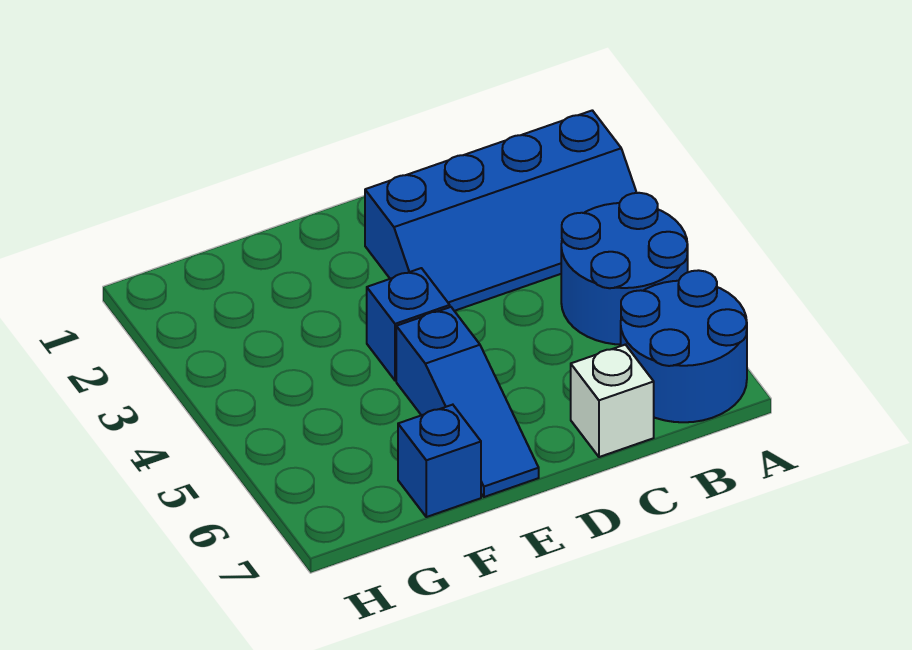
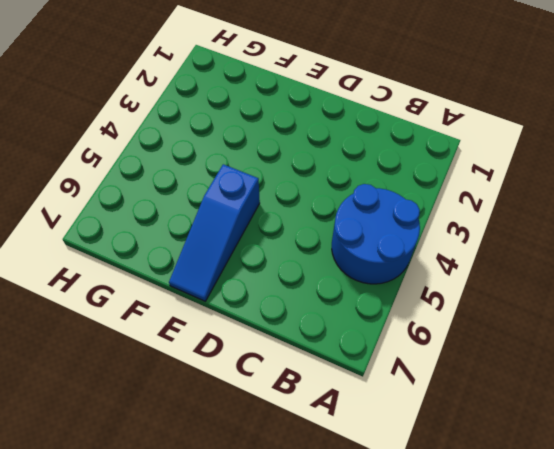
none -> blue 2x4 slope [365,110,637,311]
none -> blue 2x2 round brick [621,270,747,422]

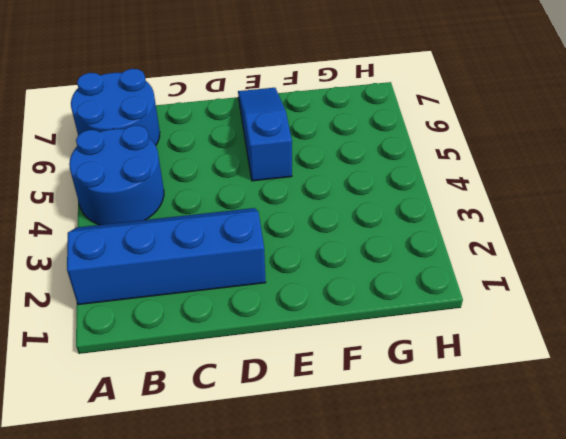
none -> white 1x1 brick [571,345,654,457]
none -> blue 1x1 brick [367,268,450,381]

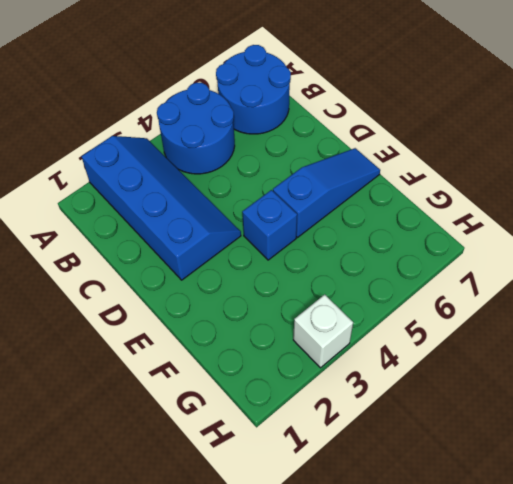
white 1x1 brick [293,294,353,368] -> white 1x1 brick moved to [571,345,654,457]
none -> blue 1x1 brick [398,405,481,517]

